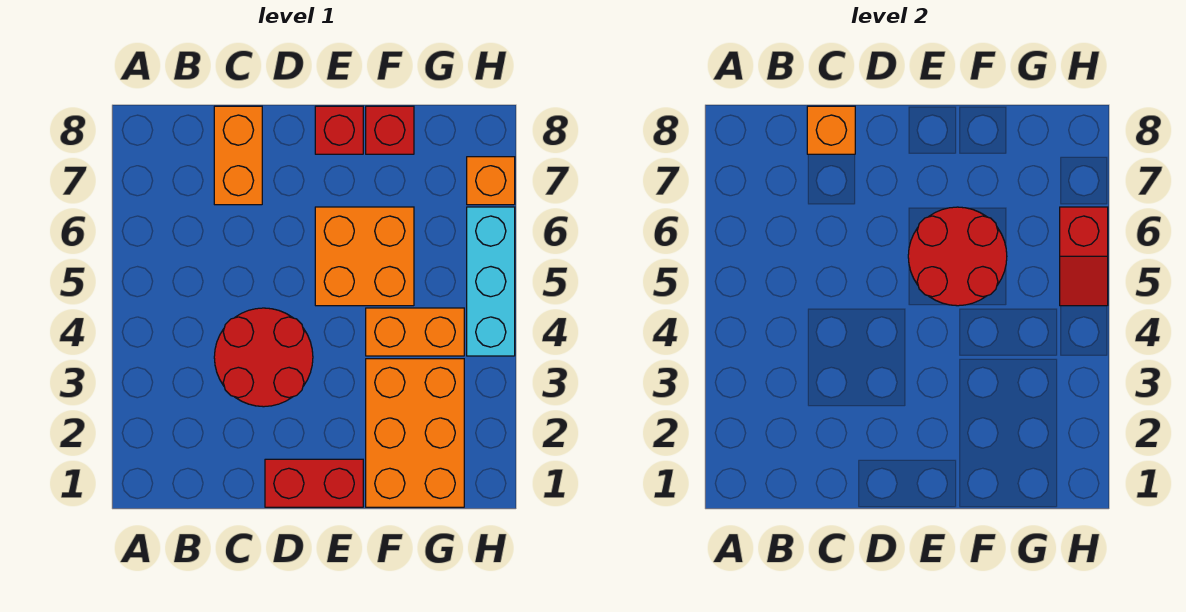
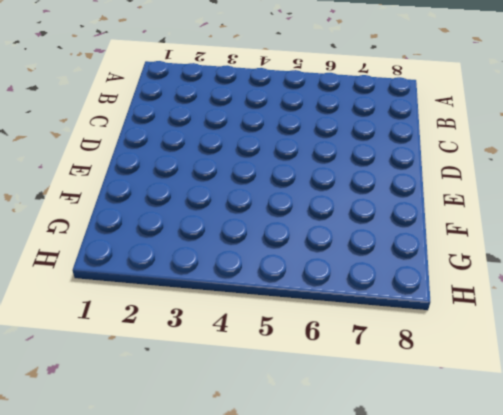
none -> red 2x2 round brick [214,308,313,407]
none -> orange 1x2 brick [214,106,262,205]
none -> red 1x2 brick [265,459,363,507]

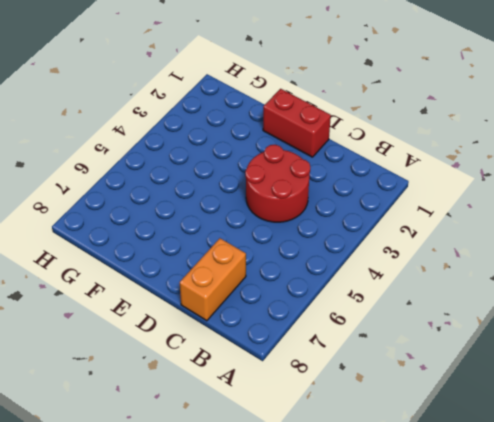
none -> orange 2x2 brick [315,207,414,306]
none -> red 1x1 brick [315,106,363,154]
none -> orange 2x3 brick [366,359,464,507]

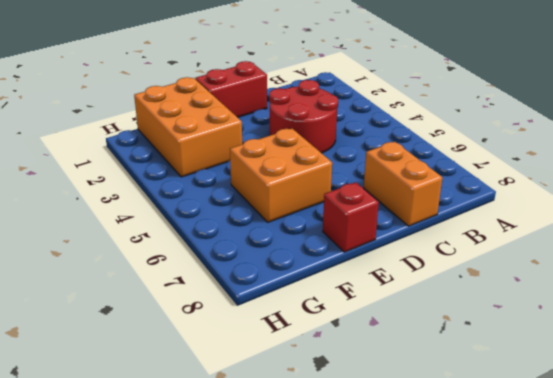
none -> orange 1x2 brick [366,308,464,356]
none -> red 1x1 brick [366,106,414,154]
none -> cyan 1x3 brick [467,207,515,356]

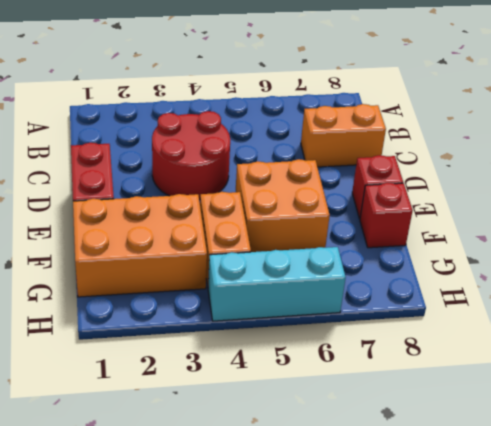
none -> orange 1x1 brick [467,157,515,205]
none -> orange 1x1 brick [807,106,855,154]
none -> red 2x2 round brick [908,207,1007,306]

